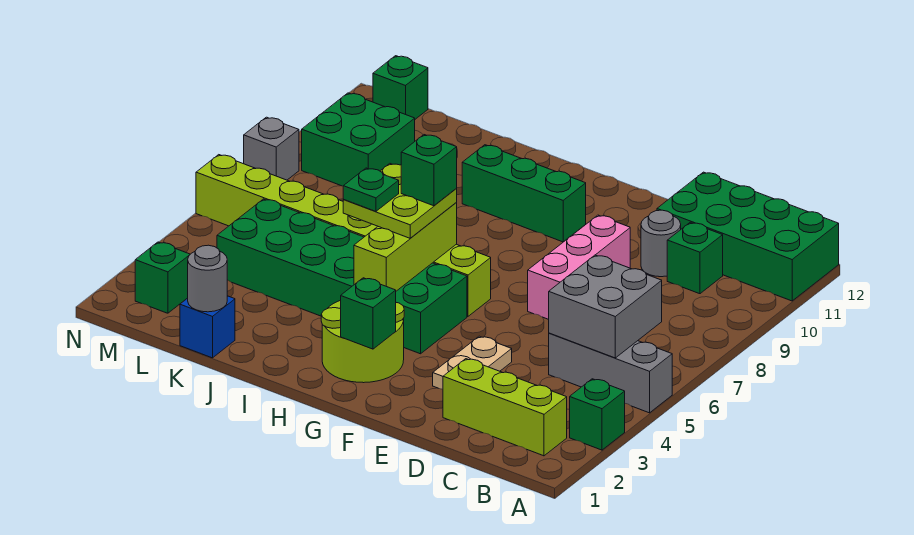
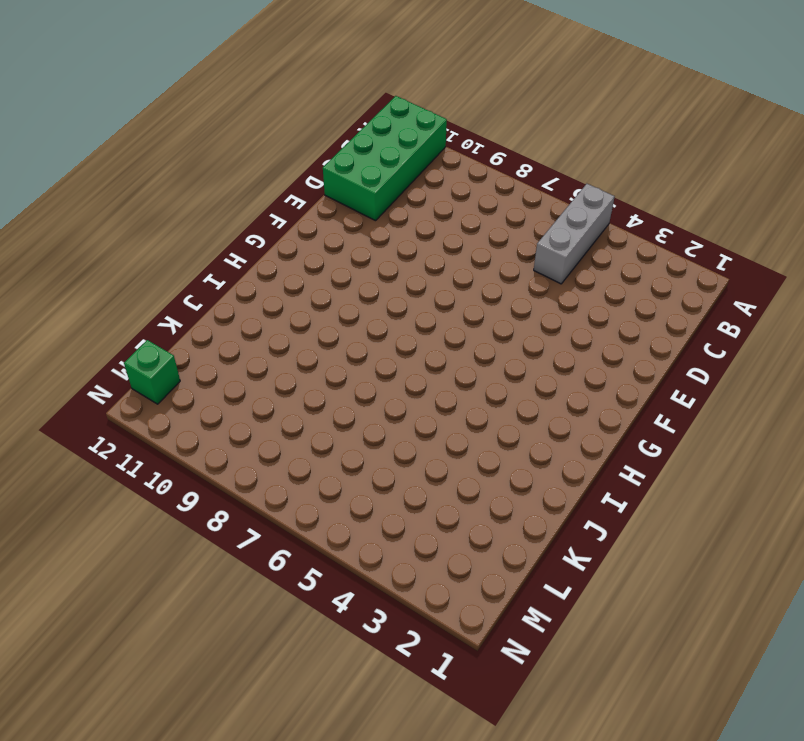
none -> green 1x1 brick [570,379,625,450]
none -> lime 1x3 brick [443,359,567,456]
none -> green 1x1 brick [667,222,723,294]

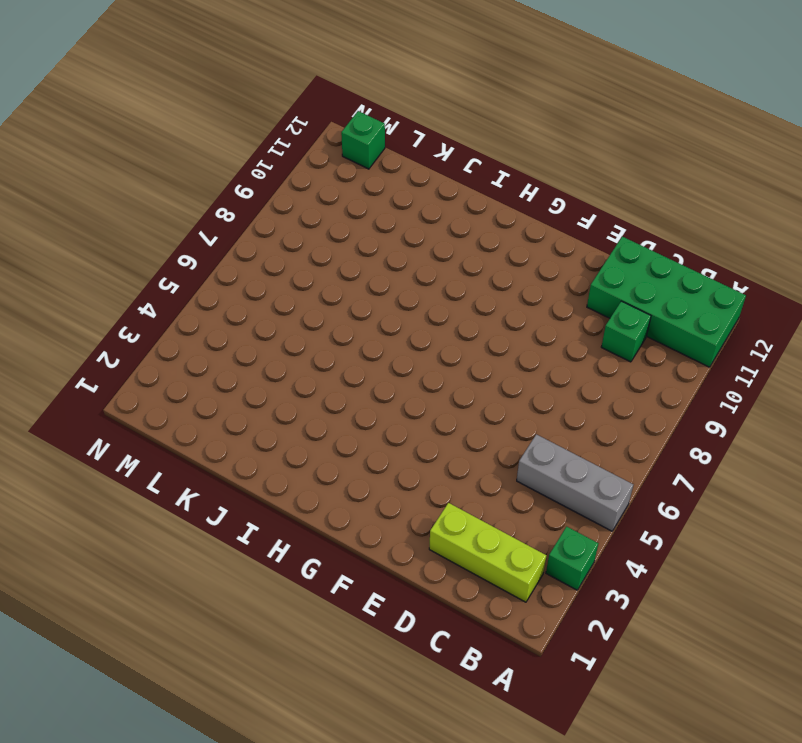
none -> grey 1x1 round brick [641,210,681,277]
none -> tan 1x2 plate [433,336,512,389]
none -> pink 1x3 brick [528,215,630,319]

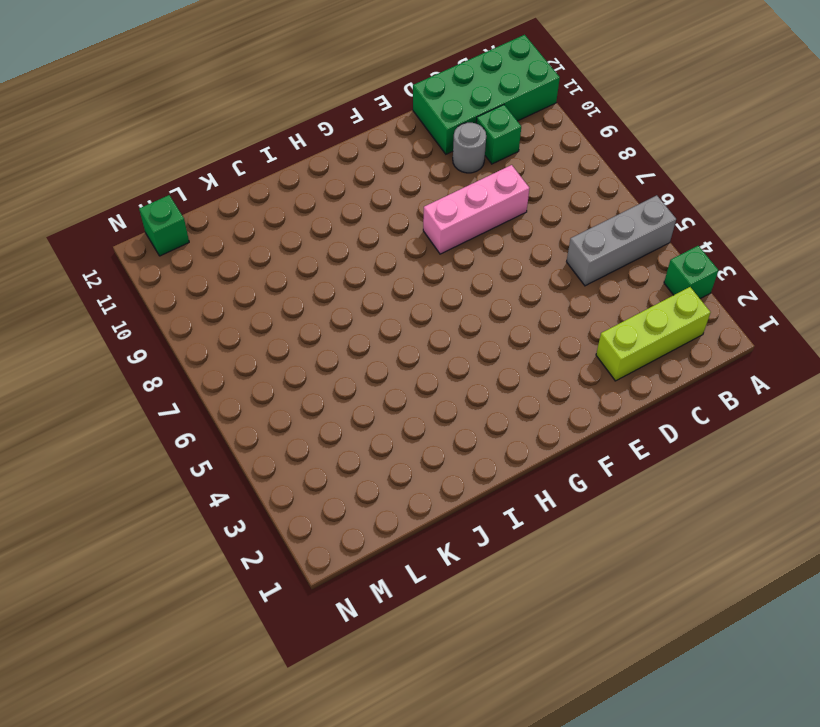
pink 1x3 brick [423,165,529,254] -> pink 1x3 brick turned to [528,215,630,319]
none -> tan 1x2 plate [433,336,512,389]
none -> lime 2x2 round brick [321,300,404,383]
none -> green 2x6 brick [217,199,467,354]

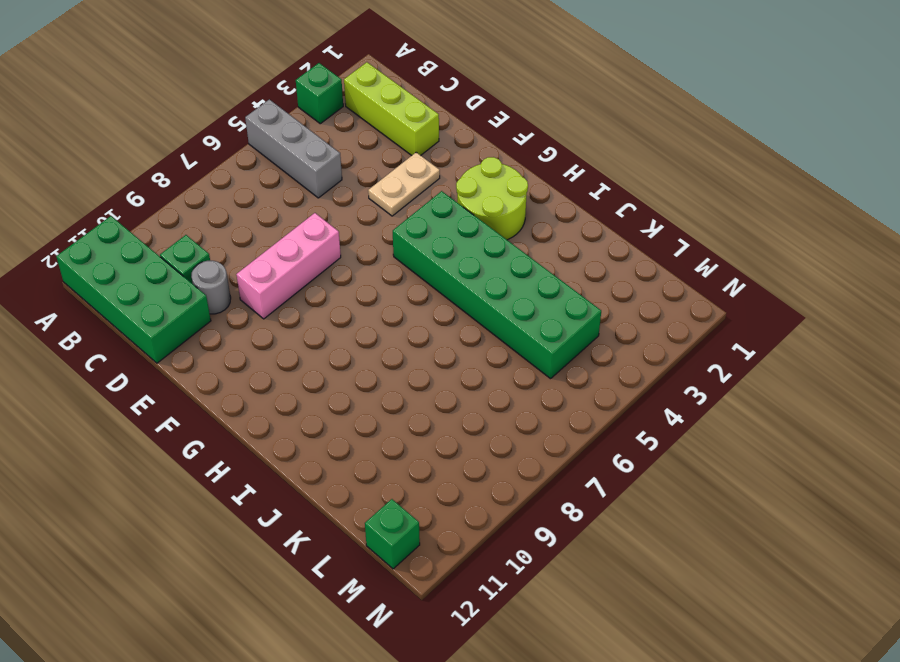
none -> lime 1x8 brick [196,155,491,316]
none -> green 1x3 brick [462,145,586,242]
none -> blue 1x1 brick [180,296,235,358]

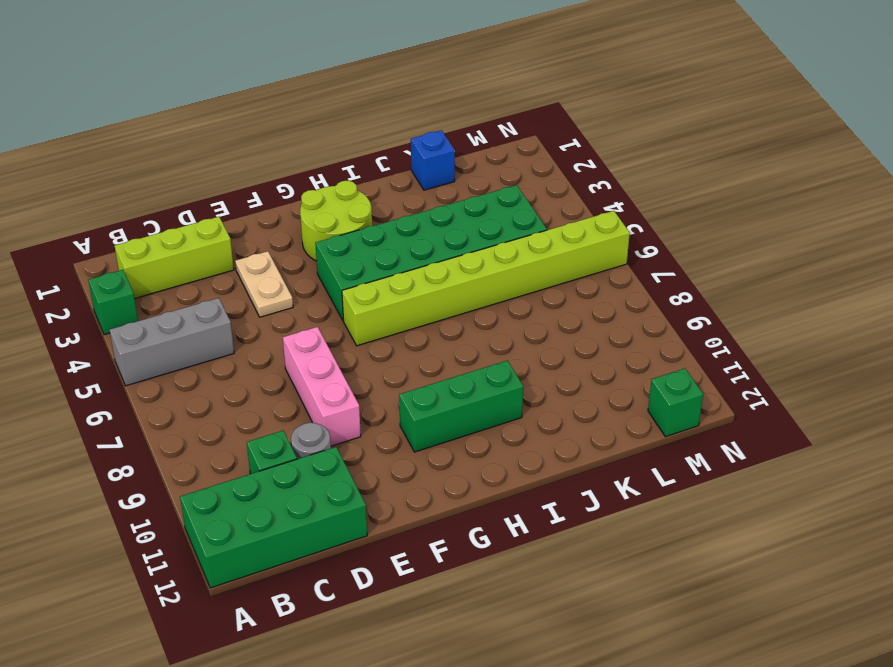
none -> green 2x2 brick [302,93,415,186]
none -> green 1x1 brick [135,242,190,313]
none -> grey 1x1 brick [244,117,299,180]

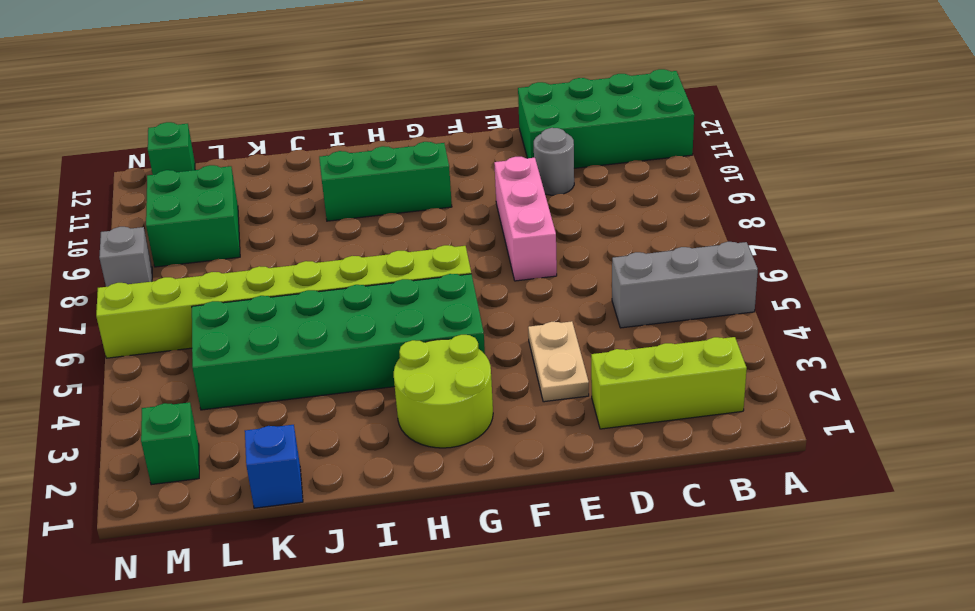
none -> green 1x1 brick [570,379,625,450]
none -> green 1x1 brick [667,222,723,294]
none -> grey 2x2 brick [549,255,662,358]

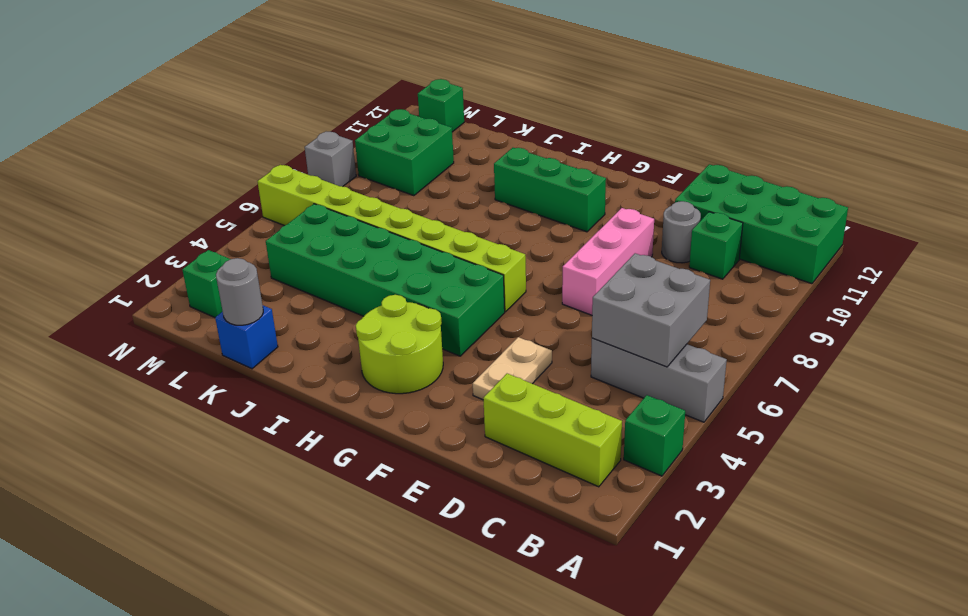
none -> green 1x1 brick [341,278,396,349]
none -> lime 1x3 brick [354,203,457,291]
none -> lime 2x2 plate [343,164,457,238]

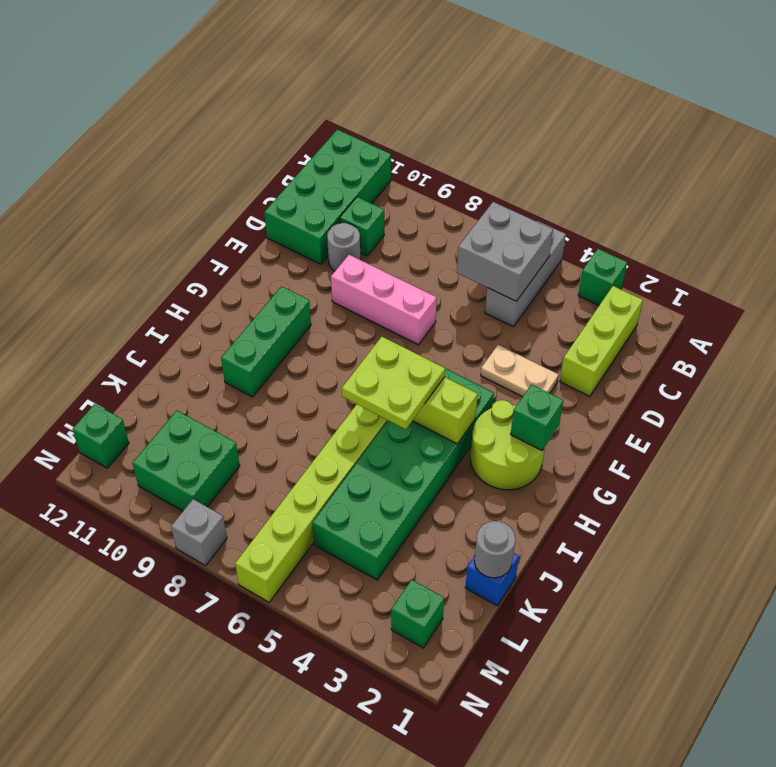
none -> green 1x1 brick [401,135,457,206]
none -> green 1x1 plate [343,168,399,211]

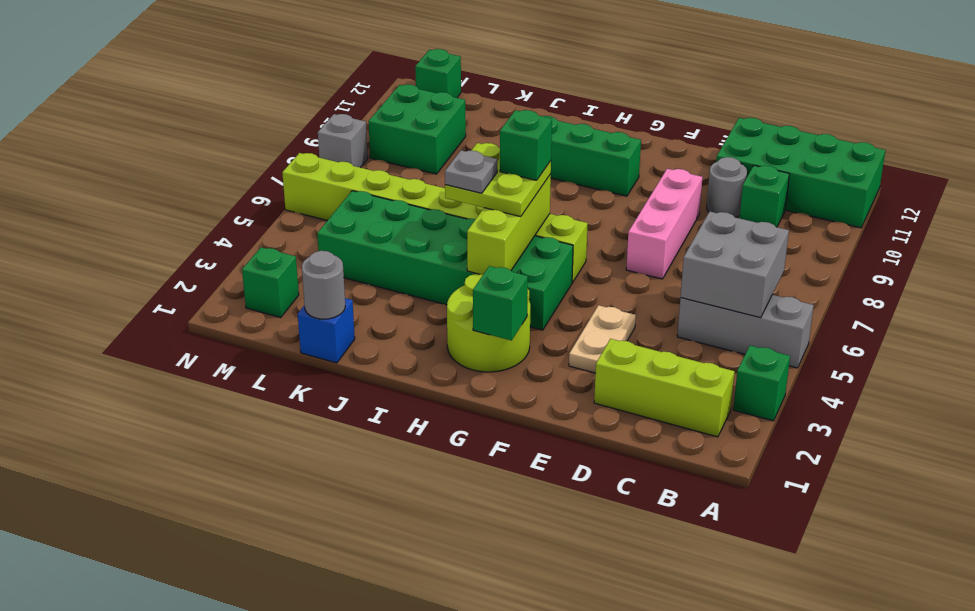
grey 1x1 plate [445,150,497,193] -> green 1x1 plate [343,168,399,211]

